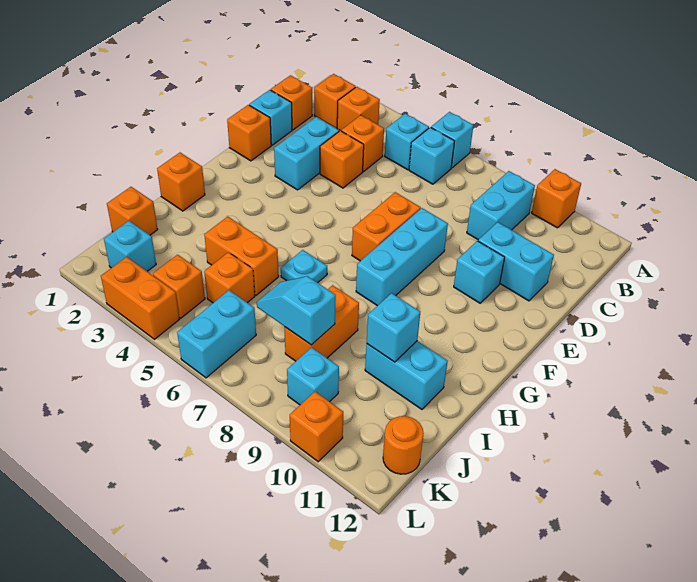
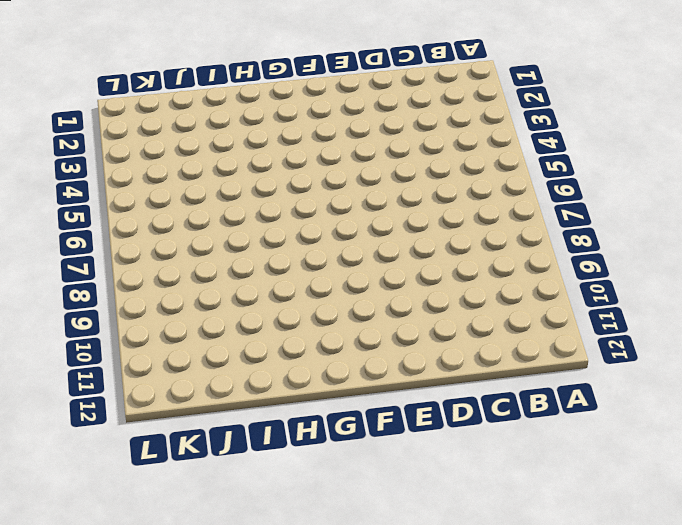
none -> cyan 1x1 brick [431,112,474,168]
none -> orange 1x1 brick [532,169,581,228]
none -> orange 1x1 brick [314,74,356,128]
none -> orange 1x1 brick [337,87,380,131]

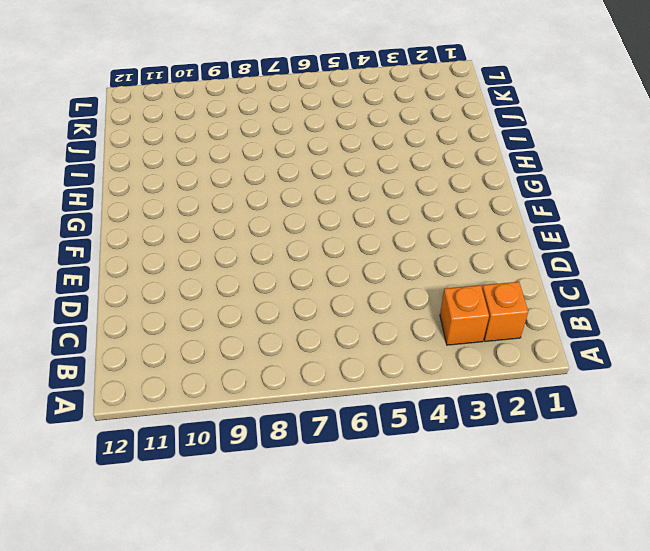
none -> cyan 1x1 brick [431,112,474,168]
none -> orange 1x1 brick [532,169,581,228]
none -> cyan 1x1 brick [385,114,429,170]
none -> cyan 1x1 brick [409,127,454,184]

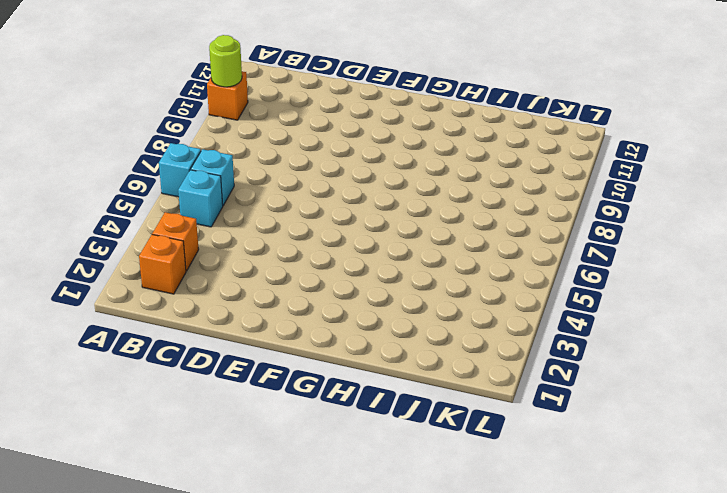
lime 1x1 round brick [209,35,242,87] -> none
none -> cyan 1x2 brick [467,171,535,240]
none -> orange 1x1 brick [271,75,312,130]
none -> orange 1x1 brick [341,115,384,172]
none -> cyan 1x1 brick [249,90,292,145]

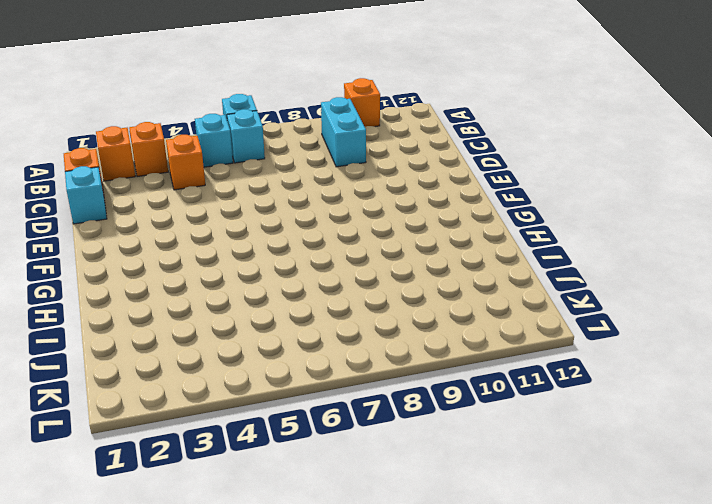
none -> cyan 1x2 brick [274,117,339,190]
none -> orange 1x1 brick [320,131,364,188]
none -> cyan 1x2 brick [478,222,554,301]
none -> orange 1x1 brick [227,105,271,161]

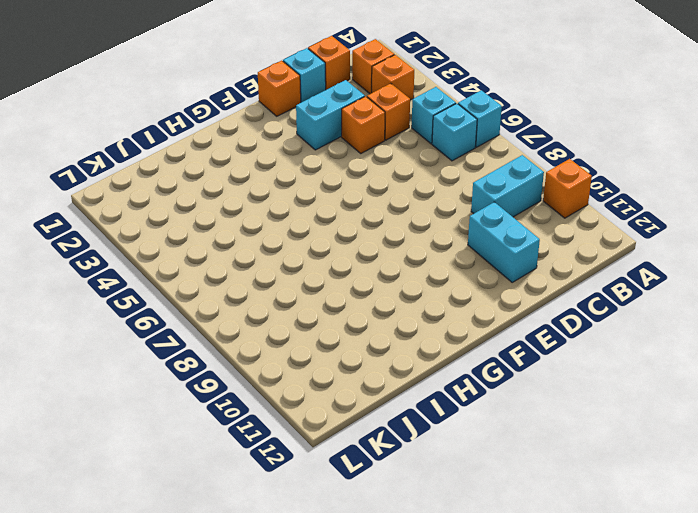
none -> orange 1x2 brick [352,192,421,261]
none -> cyan 1x3 brick [356,208,448,306]
none -> cyan 1x1 brick [454,241,505,303]
none -> orange 1x1 brick [157,153,205,211]

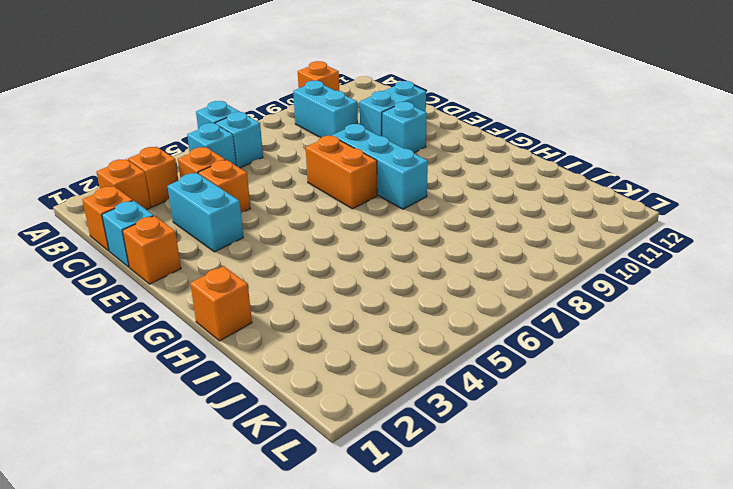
none -> cyan 1x1 plate [281,250,327,283]
none -> orange 1x2 brick [204,216,279,295]
none -> orange 1x2 brick [285,285,359,361]
none -> cyan 1x2 brick [365,341,448,409]

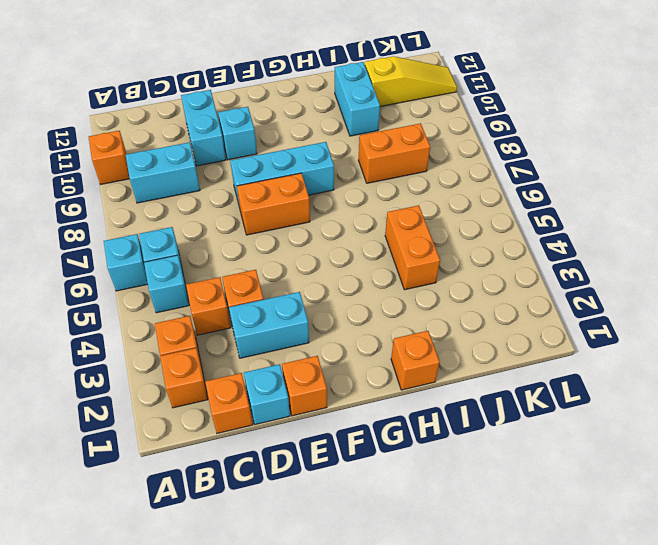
yellow 1x3 slope [365,56,457,107] -> none
none -> cyan 1x1 plate [281,250,327,283]
none -> orange 1x1 brick [107,187,158,235]
none -> orange 1x1 brick [204,252,255,303]
none -> cyan 1x1 brick [104,221,156,271]

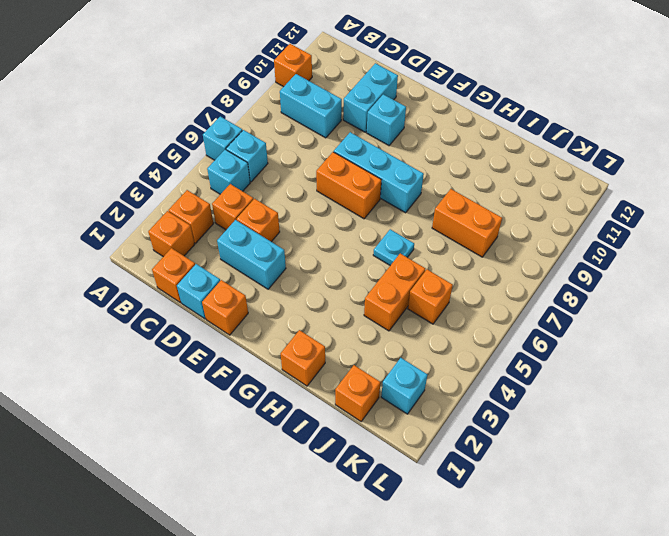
none -> cyan 1x2 brick [365,341,448,409]
none -> orange 1x1 brick [153,255,205,318]
none -> cyan 1x2 brick [177,290,256,378]
none -> cyan 1x1 brick [287,347,339,405]

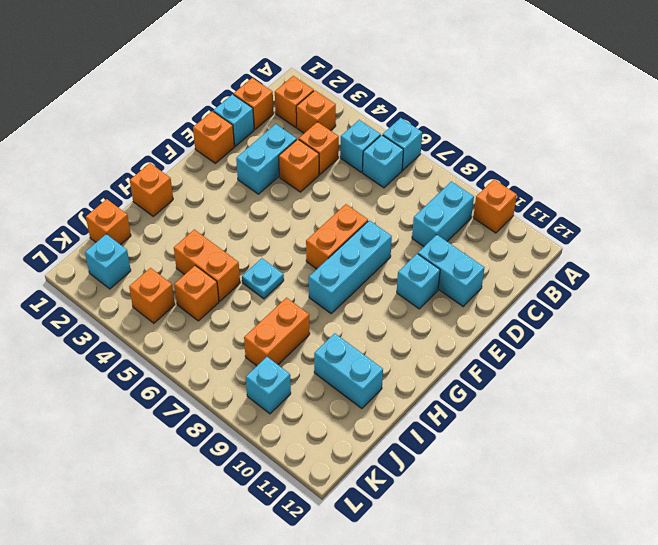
none -> cyan 1x2 brick [177,290,256,378]
none -> orange 1x1 round brick [383,416,424,474]
none -> orange 1x2 brick [101,257,179,339]
none -> orange 1x1 brick [290,392,343,462]

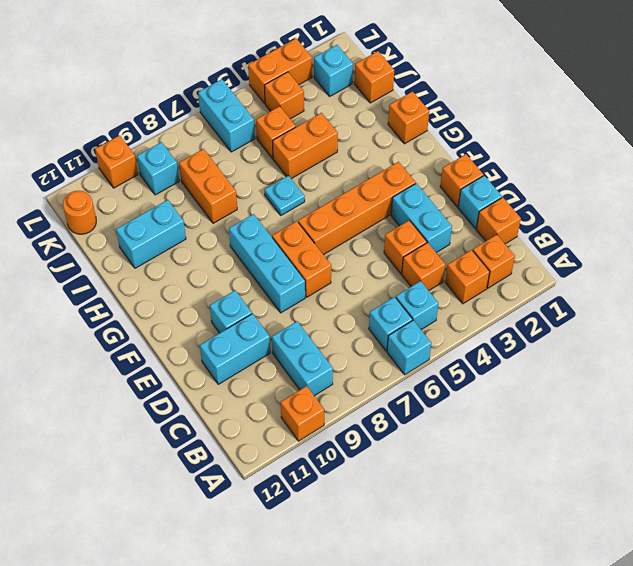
orange 1x4 brick [298,162,416,255] -> none
none -> cyan 1x1 brick [367,293,420,362]
none -> cyan 1x2 slope [257,276,336,345]

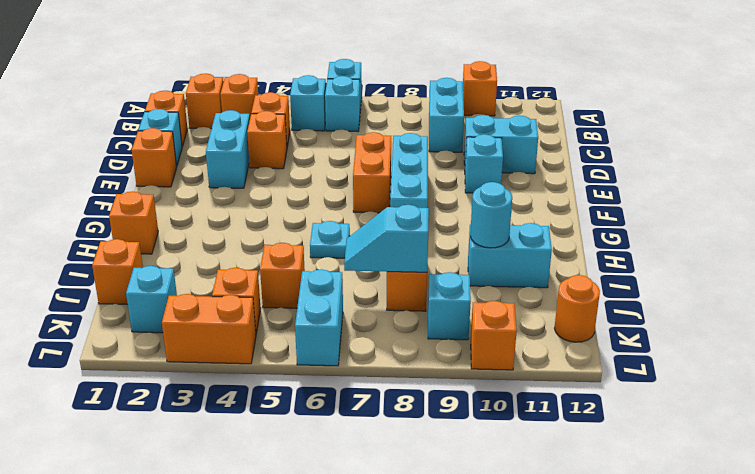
cyan 1x1 round brick [470,182,512,248] -> cyan 1x1 brick [367,293,420,362]
none -> orange 1x2 brick [204,216,279,295]

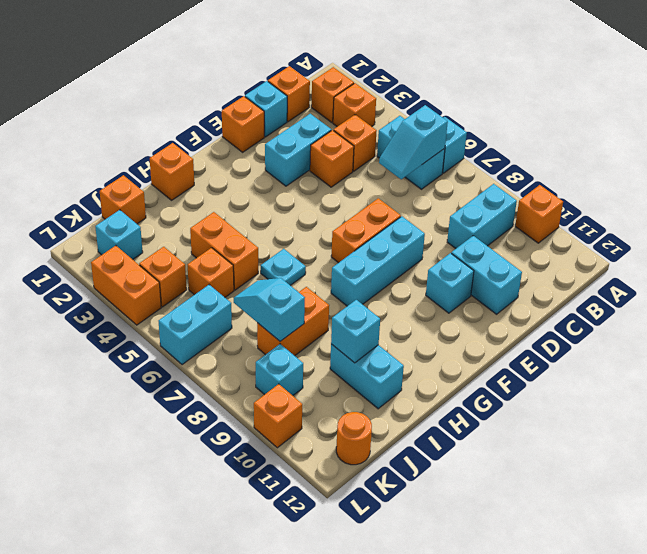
cyan 1x2 slope [379,105,448,179] -> none

